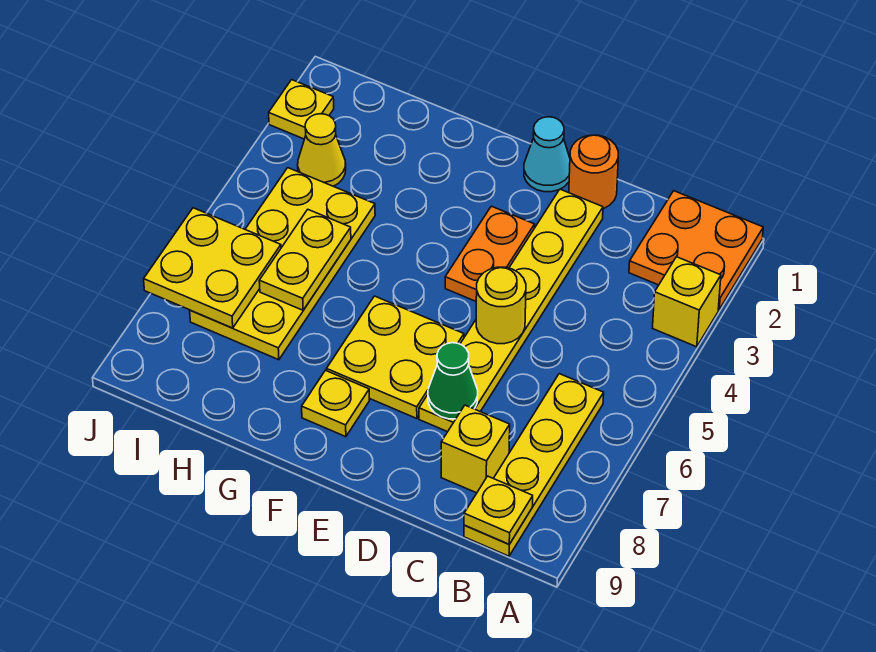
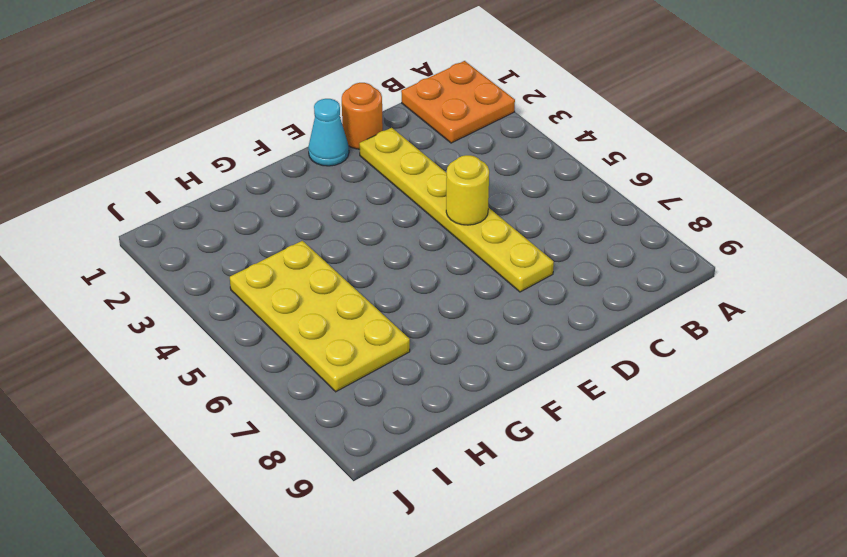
none -> yellow 1x1 brick [653,257,721,347]
none -> yellow 1x4 plate [464,374,604,556]
none -> yellow 1x1 brick [441,405,510,493]

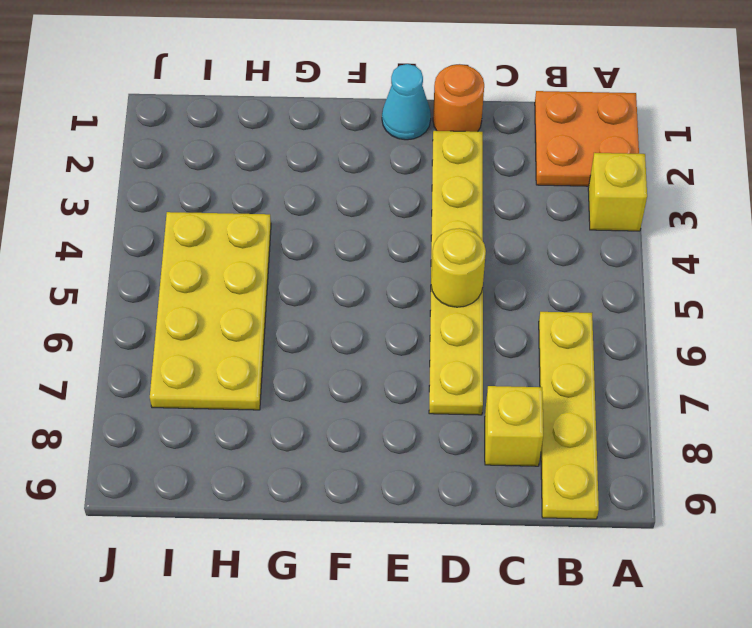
none -> orange 1x2 plate [445,206,535,301]
none -> yellow 2x2 plate [327,296,464,419]
none -> yellow 1x1 plate [302,370,369,437]

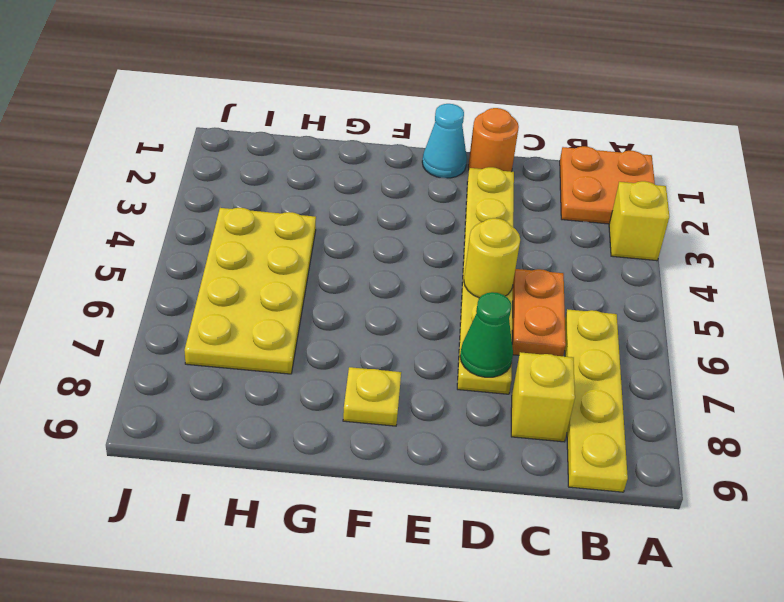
orange 1x2 plate [512,269,566,356] -> orange 1x2 plate moved to [445,206,535,301]
none -> yellow 2x2 plate [327,296,464,419]
none -> yellow 1x1 cone [298,114,346,186]
none -> yellow 1x1 plate [269,80,334,139]

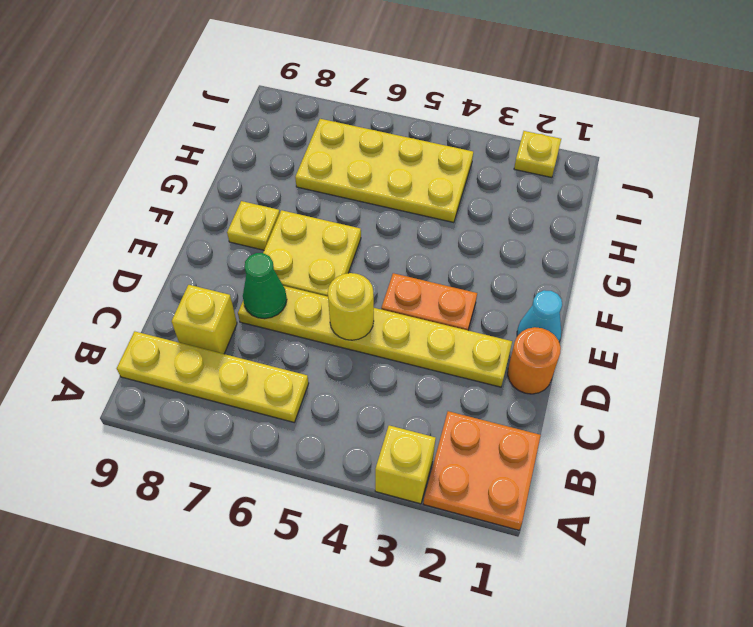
none -> yellow 1x1 cone [298,114,346,186]
none -> yellow 1x1 plate [464,476,533,544]
none -> yellow 1x2 plate [259,210,351,310]

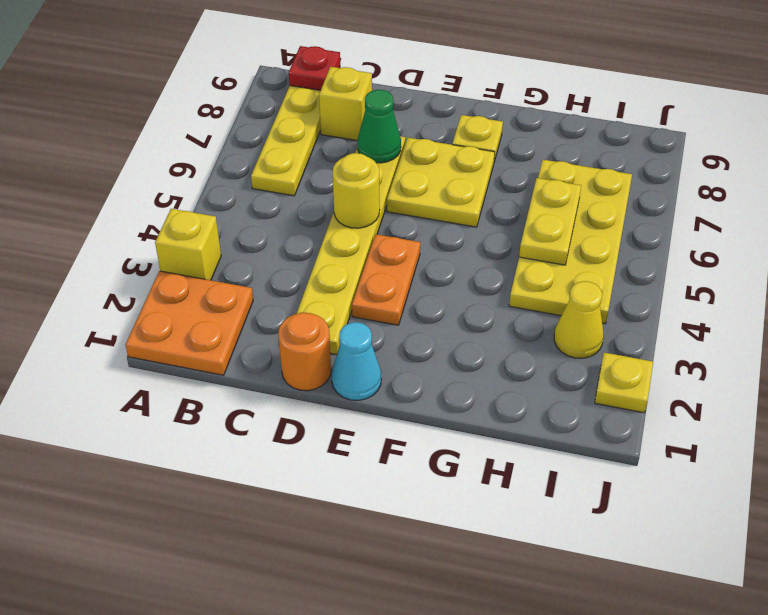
red 1x1 plate [289,46,340,90] -> yellow 1x1 plate [464,476,533,544]
none -> yellow 2x2 plate [144,208,281,328]

